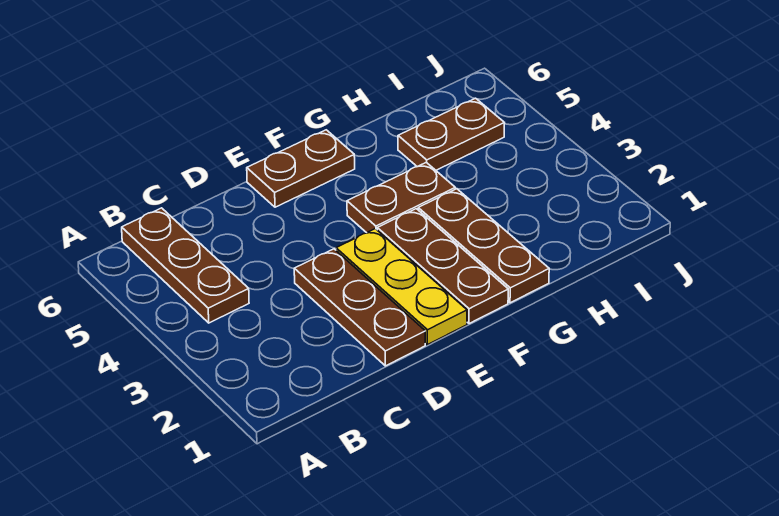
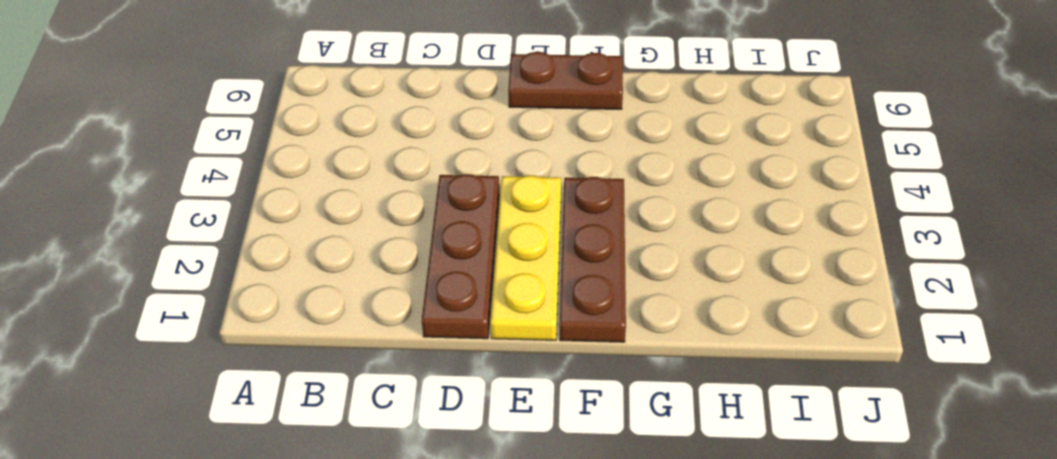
none -> brown 1x3 plate [122,208,249,323]
none -> brown 1x2 plate [347,162,455,233]

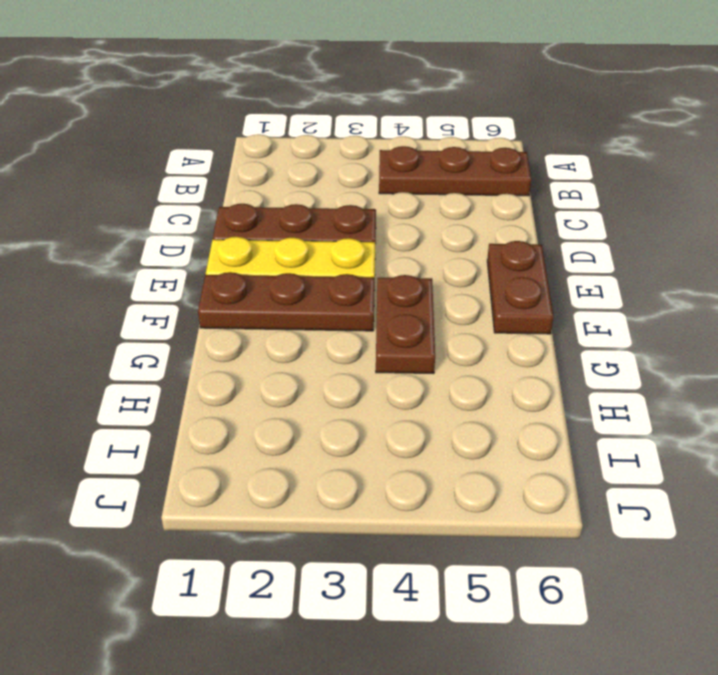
none -> brown 1x3 plate [418,189,549,303]
none -> brown 1x2 plate [398,98,505,170]

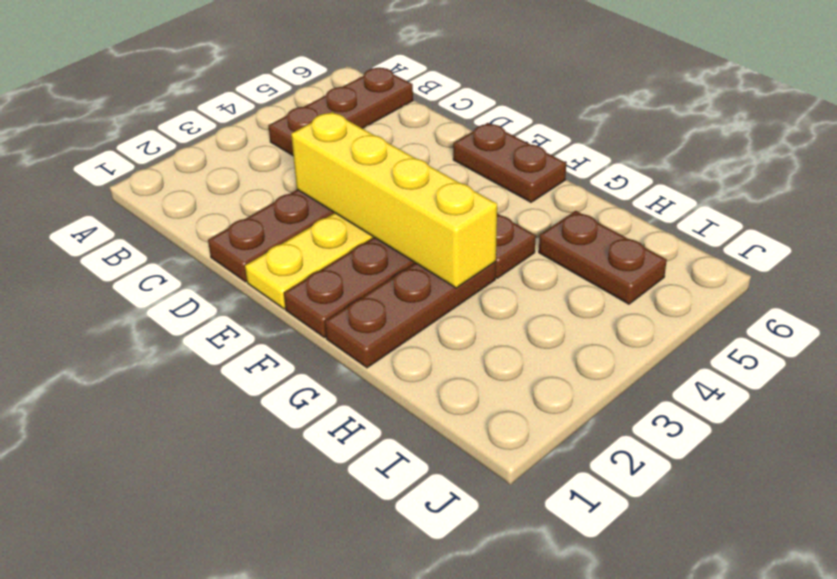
yellow 1x4 brick [291,112,497,288] -> none

